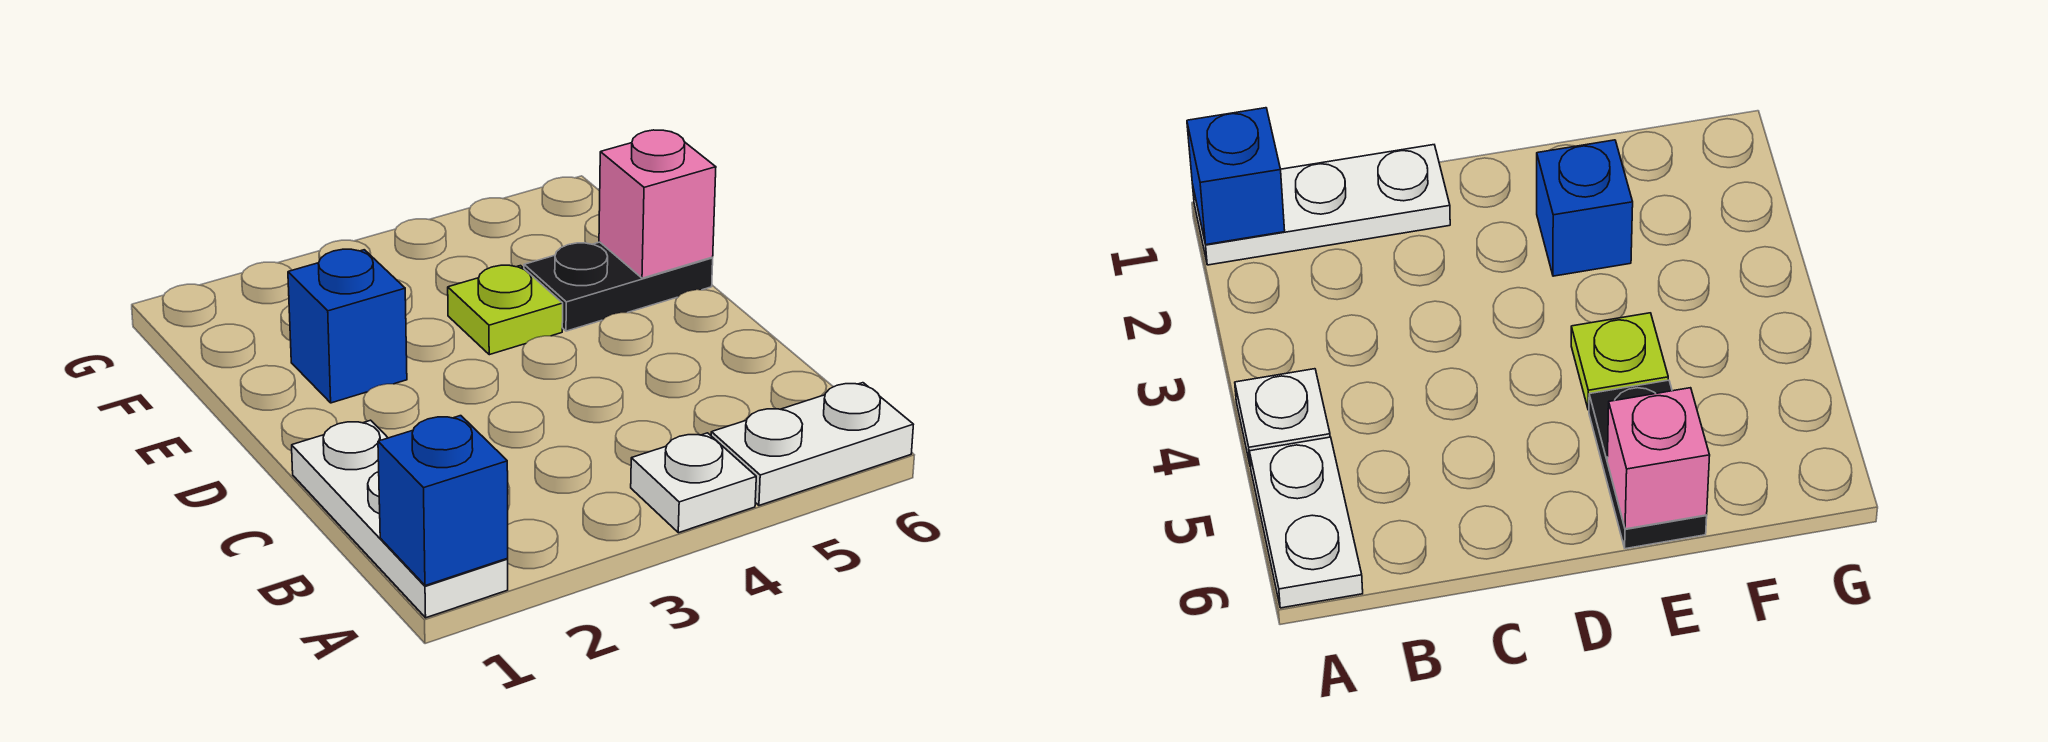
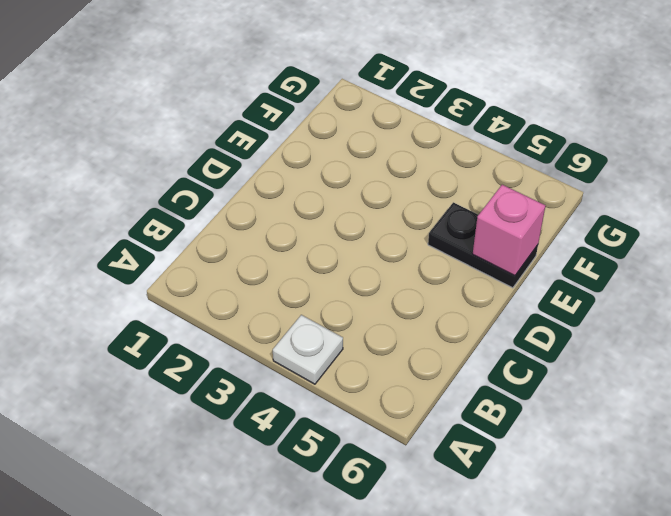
none -> white 1x3 plate [292,420,508,618]
none -> white 1x2 plate [711,383,913,505]

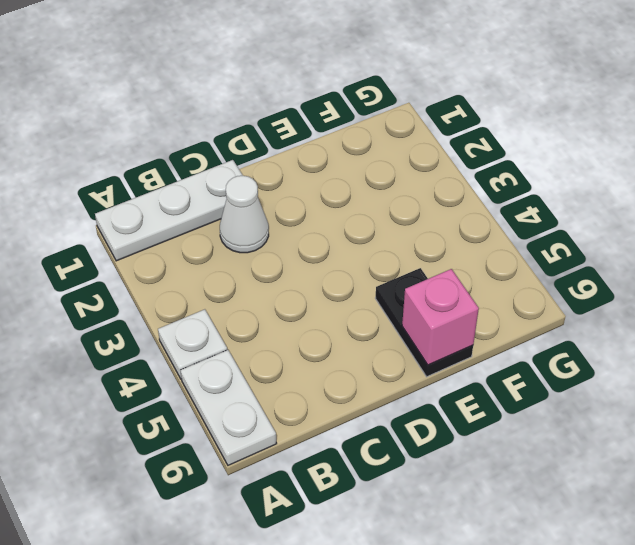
white 1x1 cone [220,176,269,253] -> none
none -> blue 1x1 brick [288,249,407,403]
none -> lime 1x1 plate [448,265,563,355]

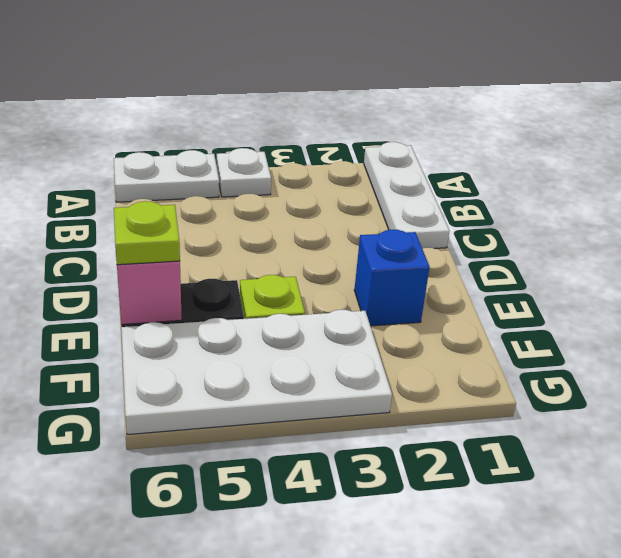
lime 1x1 plate [114,201,180,265] -> none
white 2x4 plate [121,310,392,435] -> none
none -> blue 1x1 brick [378,416,508,586]

